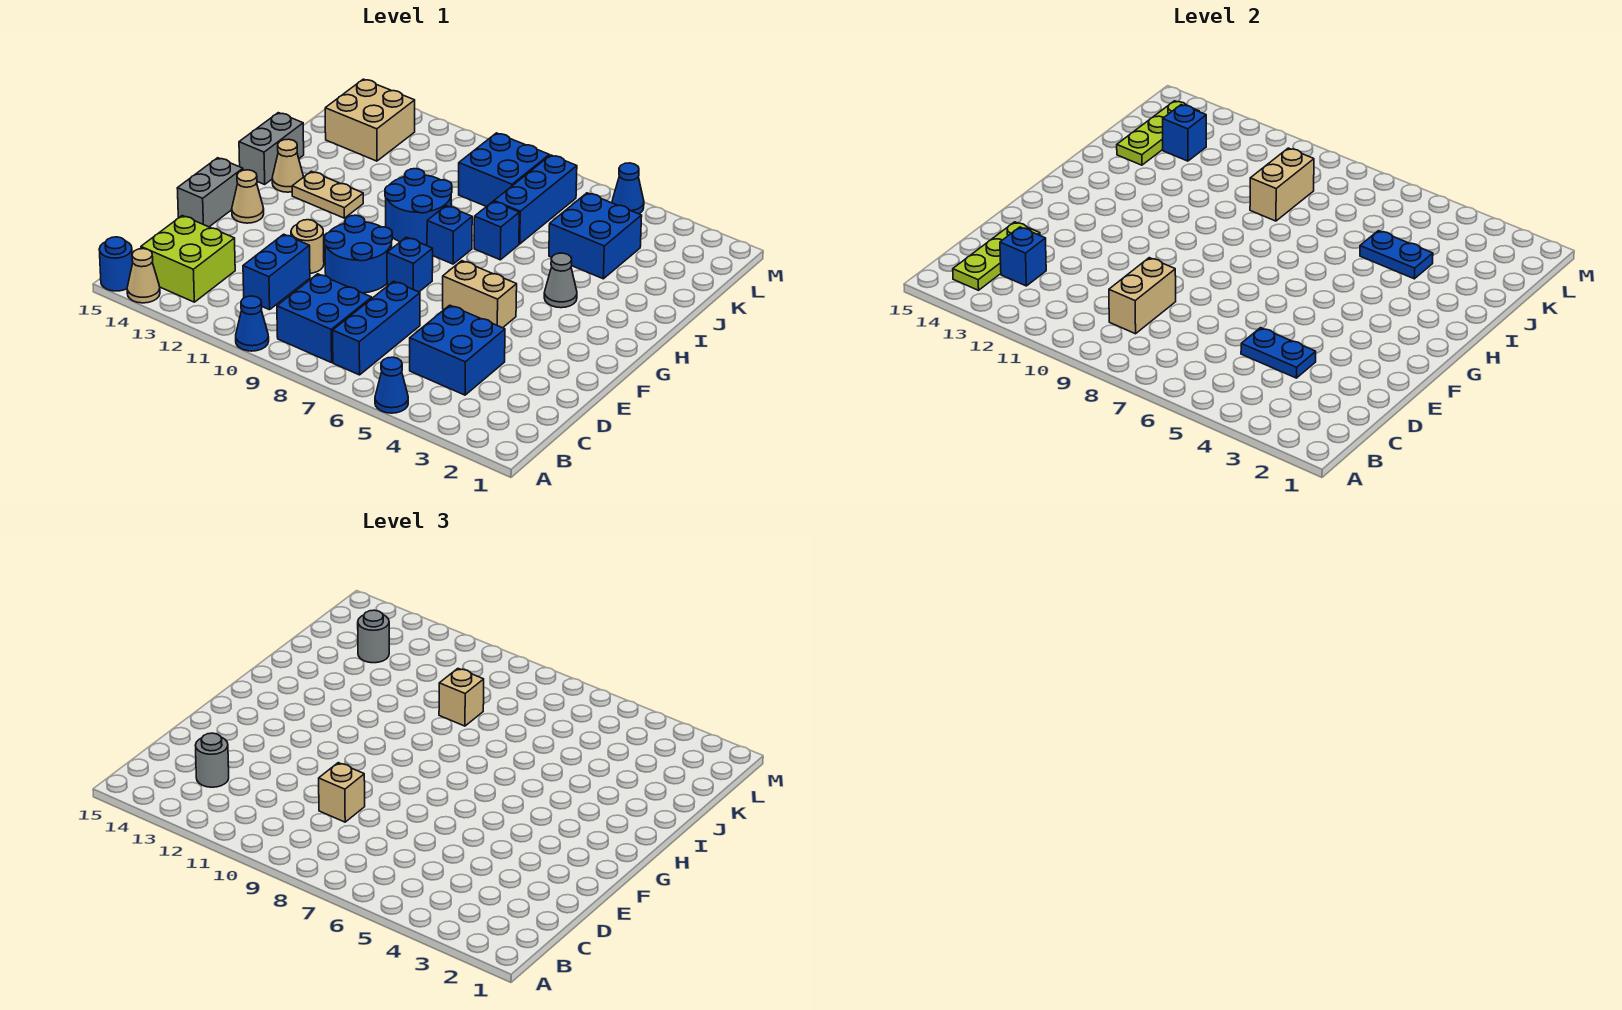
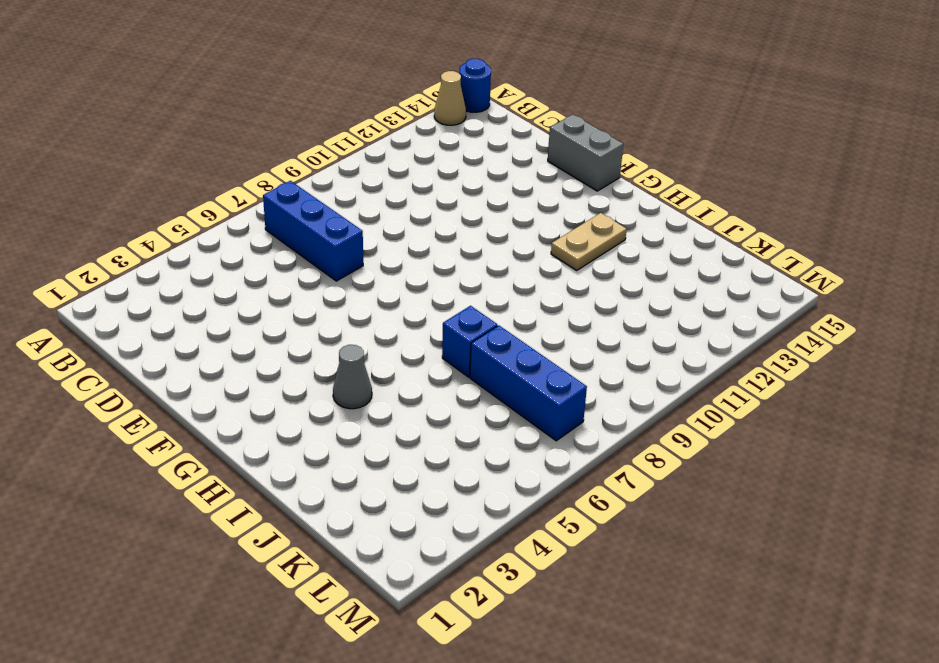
none -> blue 1x1 cone [375,357,408,413]
none -> blue 1x1 cone [236,296,269,351]
none -> blue 2x2 brick [277,274,372,363]
none -> lime 2x2 brick [141,216,235,302]

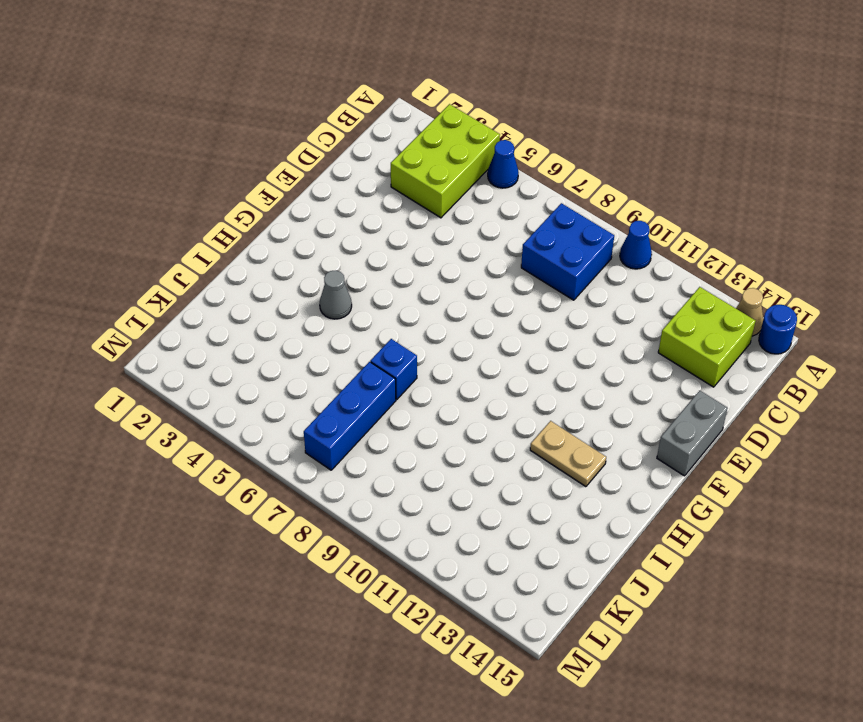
lime 2x3 brick [391,104,500,218] -> blue 2x2 brick [410,305,505,395]
none -> blue 1x3 brick [333,281,420,375]
none -> blue 1x2 brick [243,234,310,310]
none -> blue 2x2 round brick [324,215,392,293]
none -> tan 1x1 round brick [291,220,324,273]

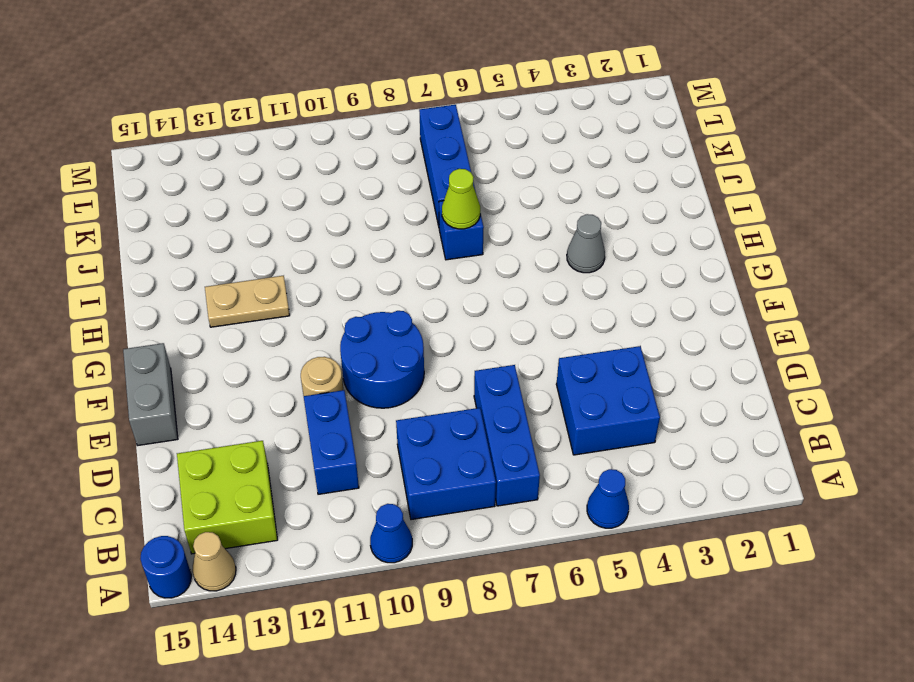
lime 1x1 cone [442,169,480,229] -> none
none -> tan 1x2 brick [443,261,517,328]
none -> blue 1x1 brick [387,237,433,292]
none -> tan 1x1 cone [232,170,264,223]
none -> blue 1x1 brick [427,206,472,264]

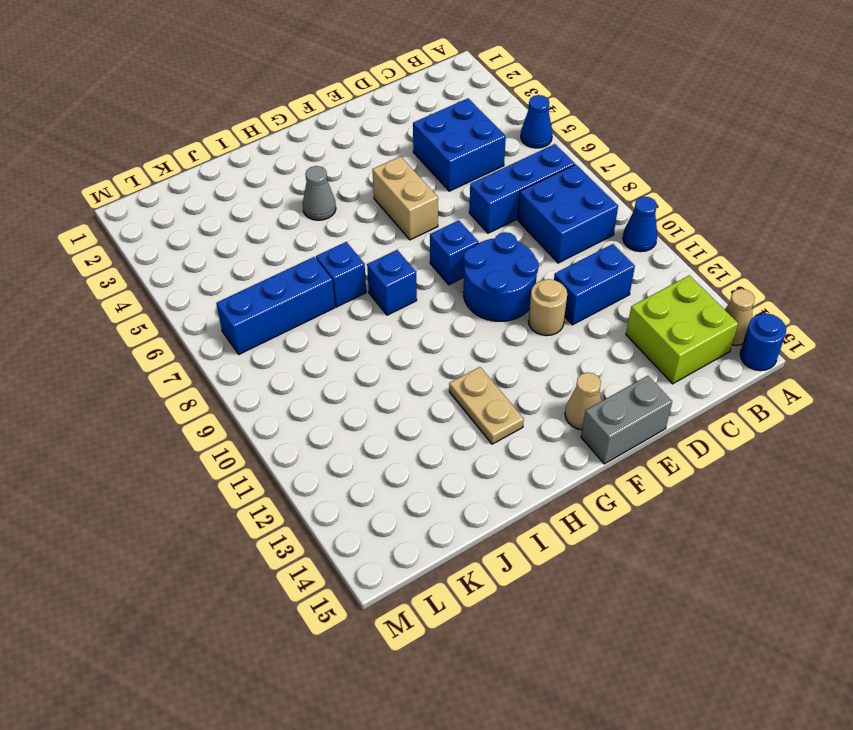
none -> blue 2x2 round brick [385,169,452,245]
none -> tan 1x1 cone [272,139,303,192]
none -> grey 1x2 brick [239,113,304,184]
none -> blue 2x2 brick [549,193,642,279]

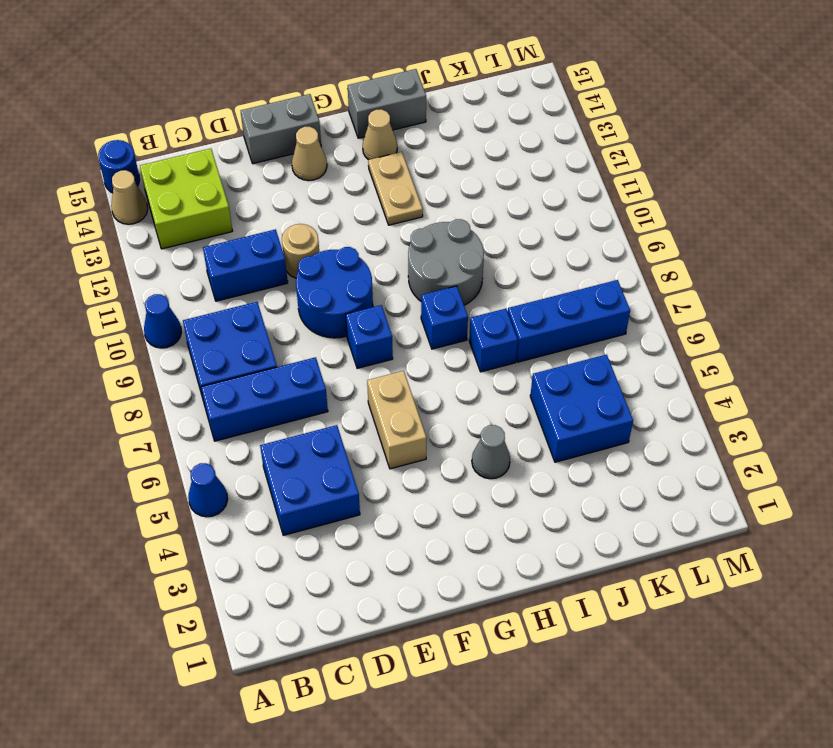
grey 2x2 round brick [408,219,484,305] -> blue 2x2 round brick [385,169,452,245]
none -> blue 2x2 brick [459,133,549,207]
none -> tan 2x2 brick [325,79,415,161]
none -> blue 1x1 cone [612,163,644,214]
none -> lime 1x3 plate [953,222,1040,290]

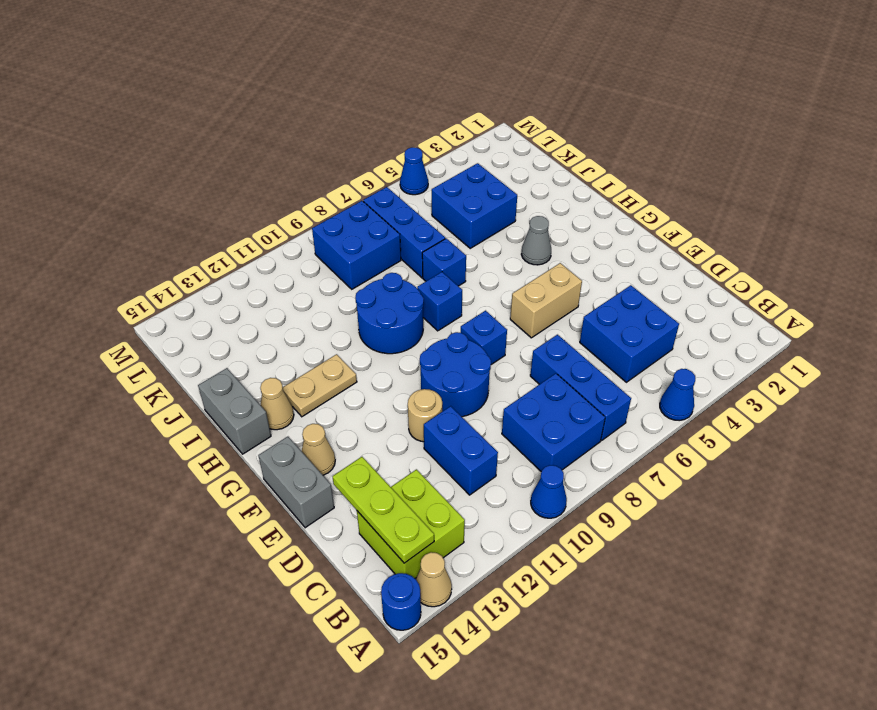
none -> tan 2x2 brick [325,79,415,161]
none -> tan 1x2 brick [1109,258,1176,334]
none -> blue 1x1 brick [1000,227,1046,286]
none -> blue 1x2 plate [1241,328,1316,378]

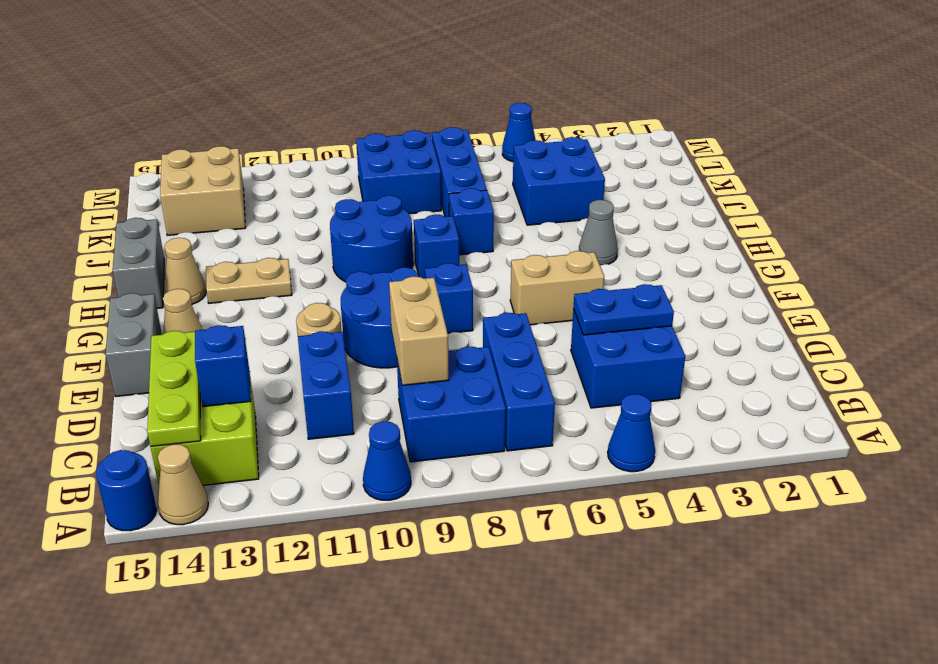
none -> blue 1x2 plate [1360,231,1433,279]
none -> tan 1x2 brick [1250,148,1314,221]
none -> lime 1x3 plate [1117,101,1198,165]
none -> blue 1x1 brick [1163,105,1206,161]

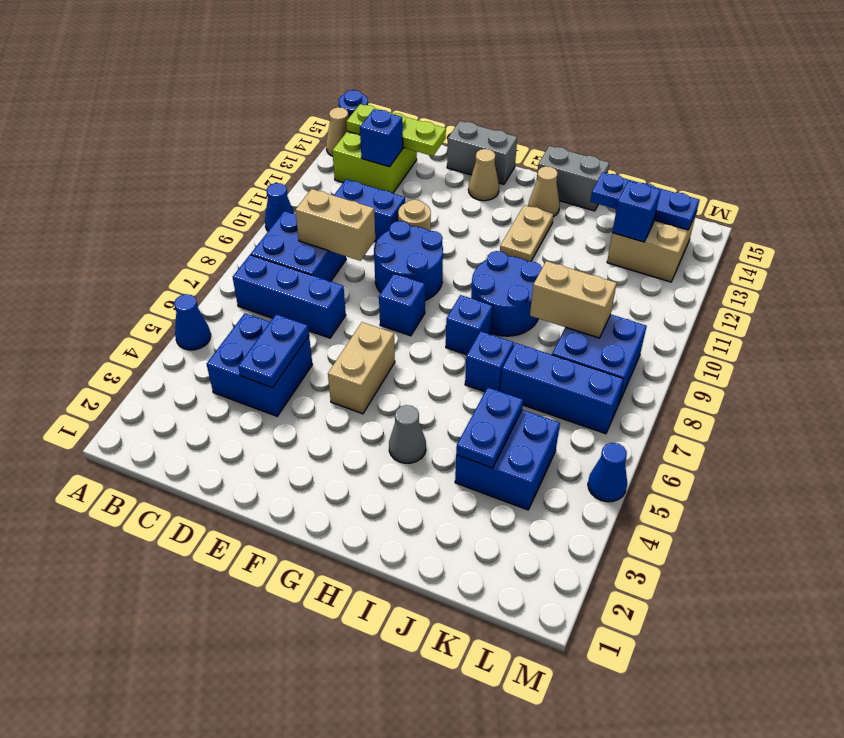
blue 1x3 plate [590,172,699,230] -> lime 1x3 plate [1117,101,1198,165]
none -> grey 1x1 round brick [196,733,229,787]
none -> tan 1x1 brick [319,763,365,822]
none -> tan 1x1 brick [439,669,484,726]
none -> grey 1x1 round brick [358,610,389,663]

